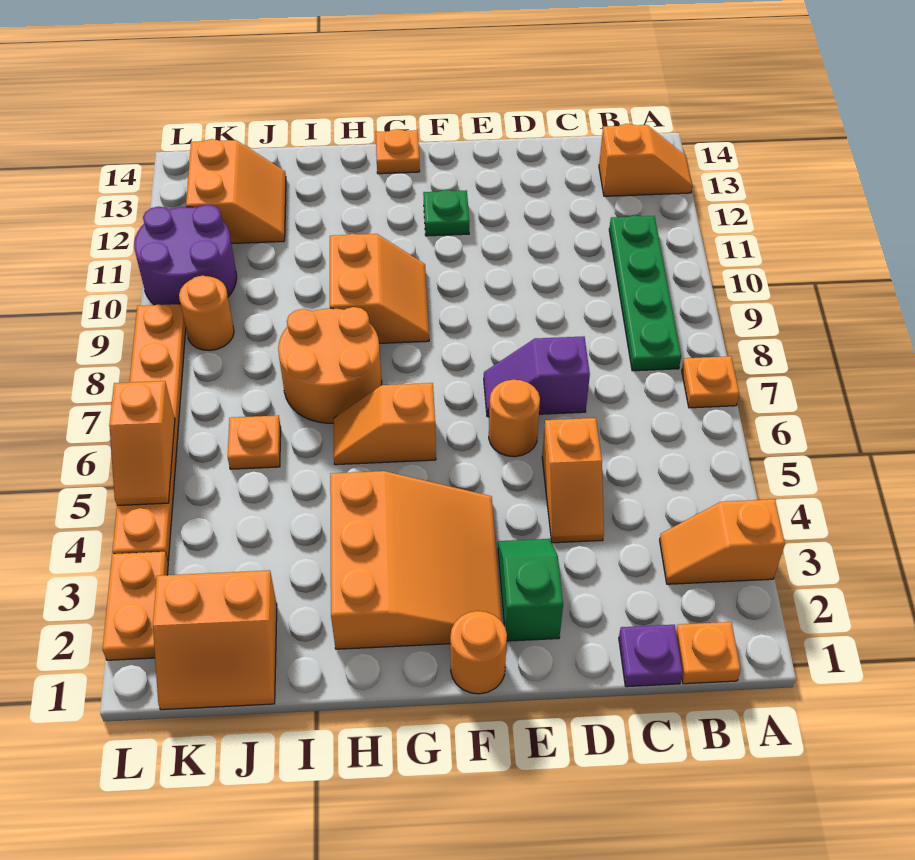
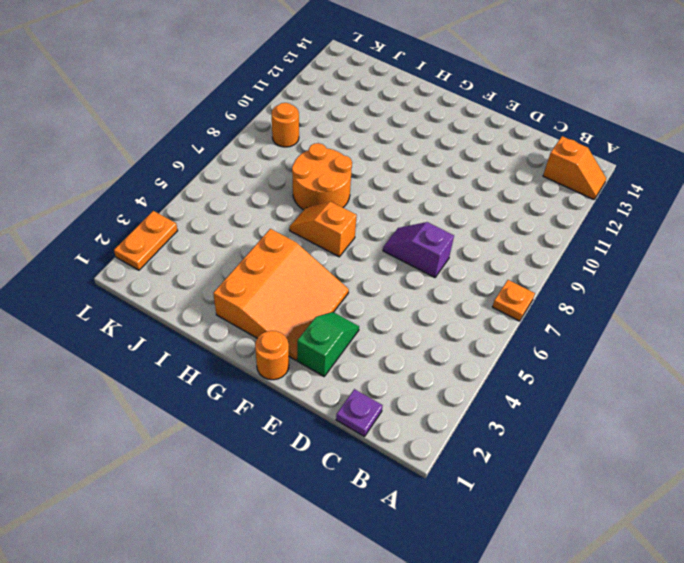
none -> orange 1x2 slope [660,499,785,584]
none -> orange 1x1 plate [676,622,741,684]
none -> green 1x4 plate [609,215,681,371]

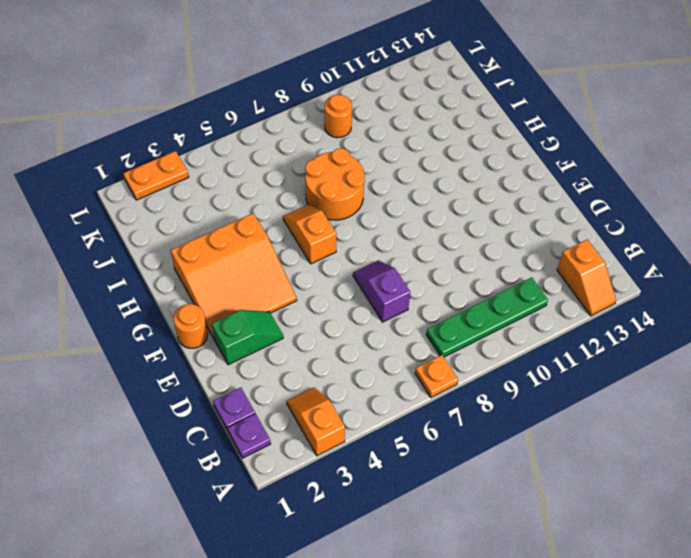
purple 1x1 plate [228,414,271,458] -> orange 1x1 plate [676,622,741,684]
none -> orange 1x2 slope [542,418,604,543]
none -> orange 1x1 round brick [489,380,540,457]
none -> green 1x1 plate [423,190,469,236]

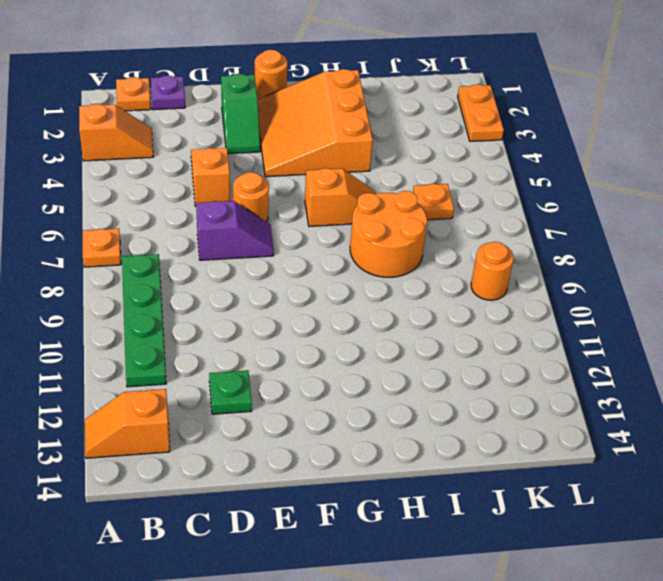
green 1x1 plate [209,370,252,414] -> green 1x1 plate moved to [423,190,469,236]
none -> orange 2x2 slope [330,234,429,343]
none -> orange 1x1 plate [376,129,420,174]
none -> orange 2x2 slope [153,570,277,710]

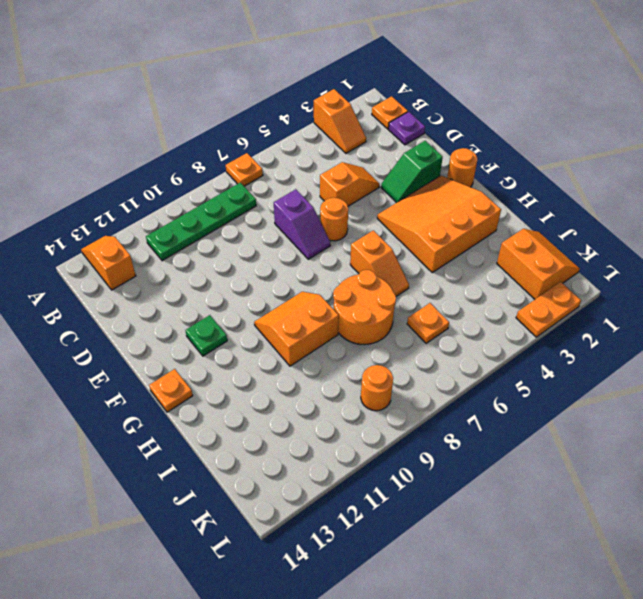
none -> orange 2x2 slope [186,139,286,244]
none -> purple 2x2 round brick [134,205,237,305]
none -> orange 1x6 plate [112,304,186,560]

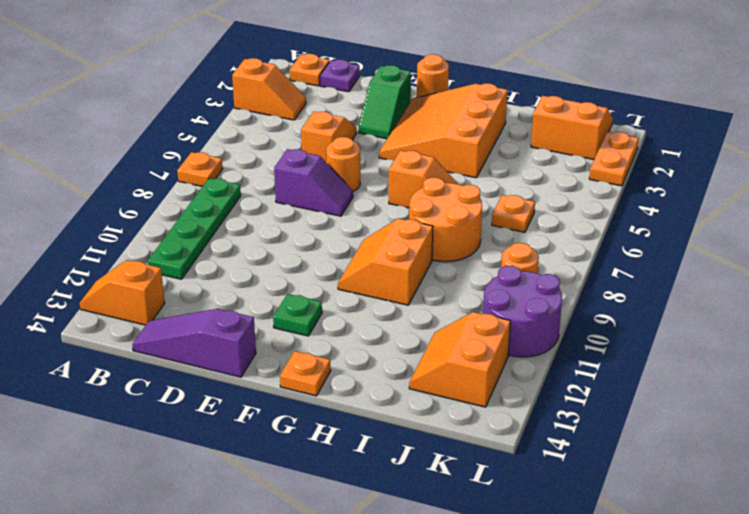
purple 1x3 slope [132,309,256,377] -> none
none -> orange 1x6 plate [112,304,186,560]
none -> orange 1x2 slope [109,381,175,506]

